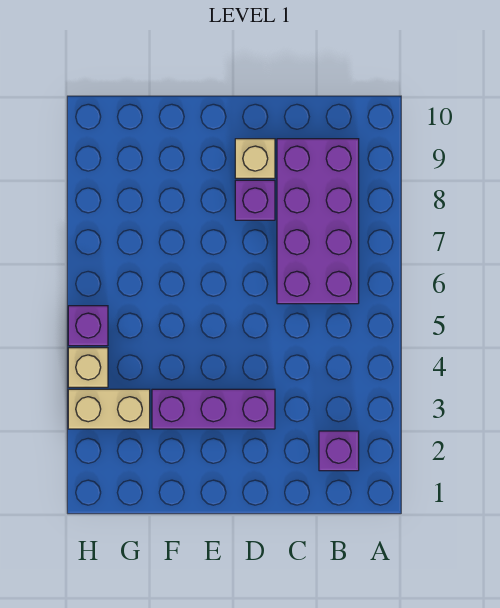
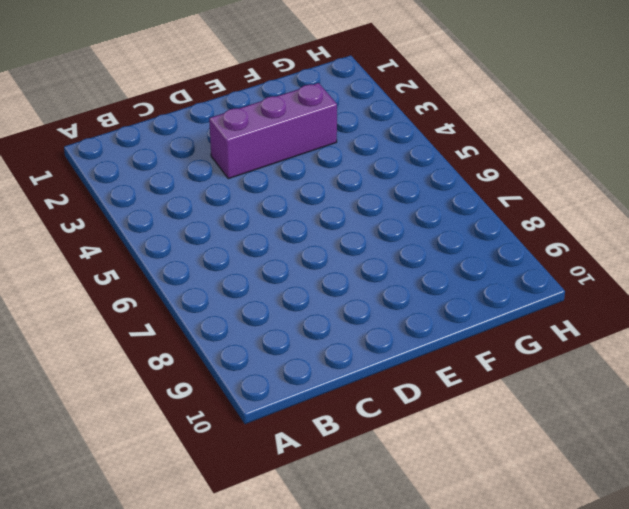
none -> purple 1x1 brick [319,431,359,471]
none -> purple 2x4 brick [277,139,359,304]

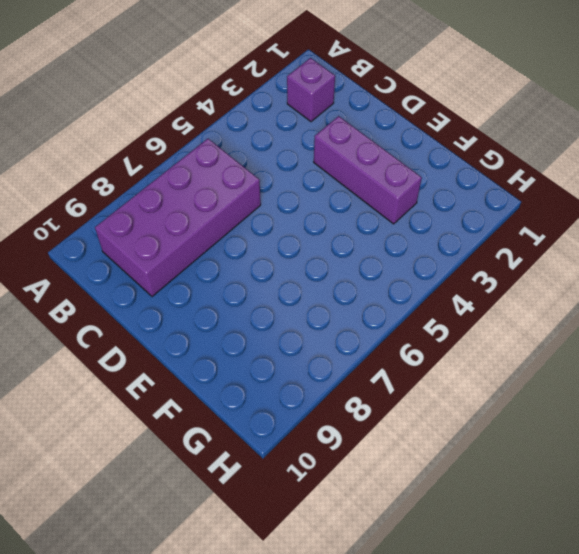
none -> purple 1x1 brick [235,180,275,220]
none -> tan 1x1 brick [235,139,275,178]

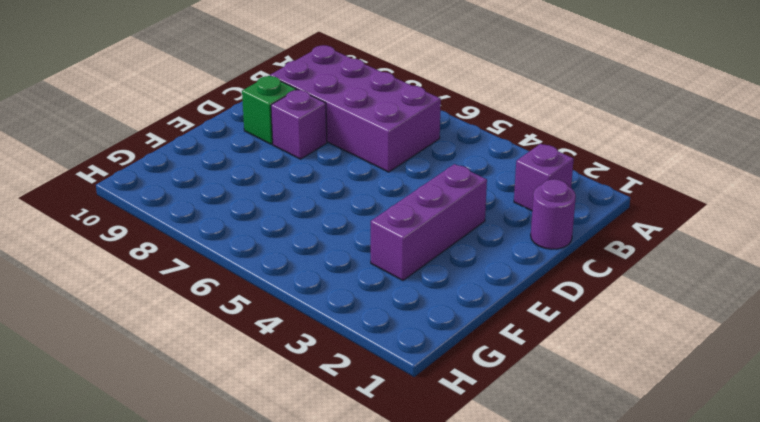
purple 1x1 round brick [531,179,576,249] -> none
green 1x1 brick [242,76,296,144] -> tan 1x1 brick [235,139,275,178]
none -> tan 1x2 brick [68,389,150,429]
none -> tan 1x1 brick [68,348,108,387]

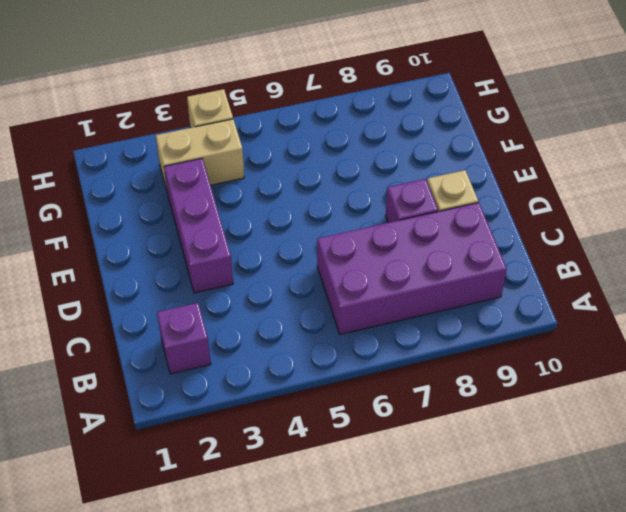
tan 1x2 brick [156,119,244,193] -> tan 1x2 brick turned to [68,389,150,429]
none -> purple 1x1 brick [68,306,108,346]

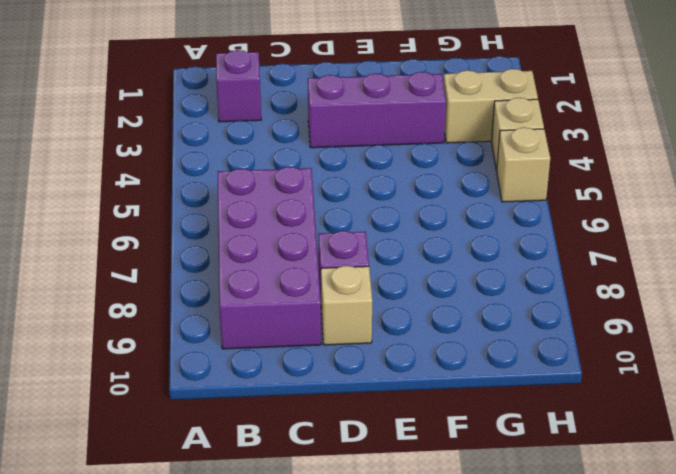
tan 1x1 brick [497,127,550,202] -> purple 1x1 brick [68,306,108,346]

